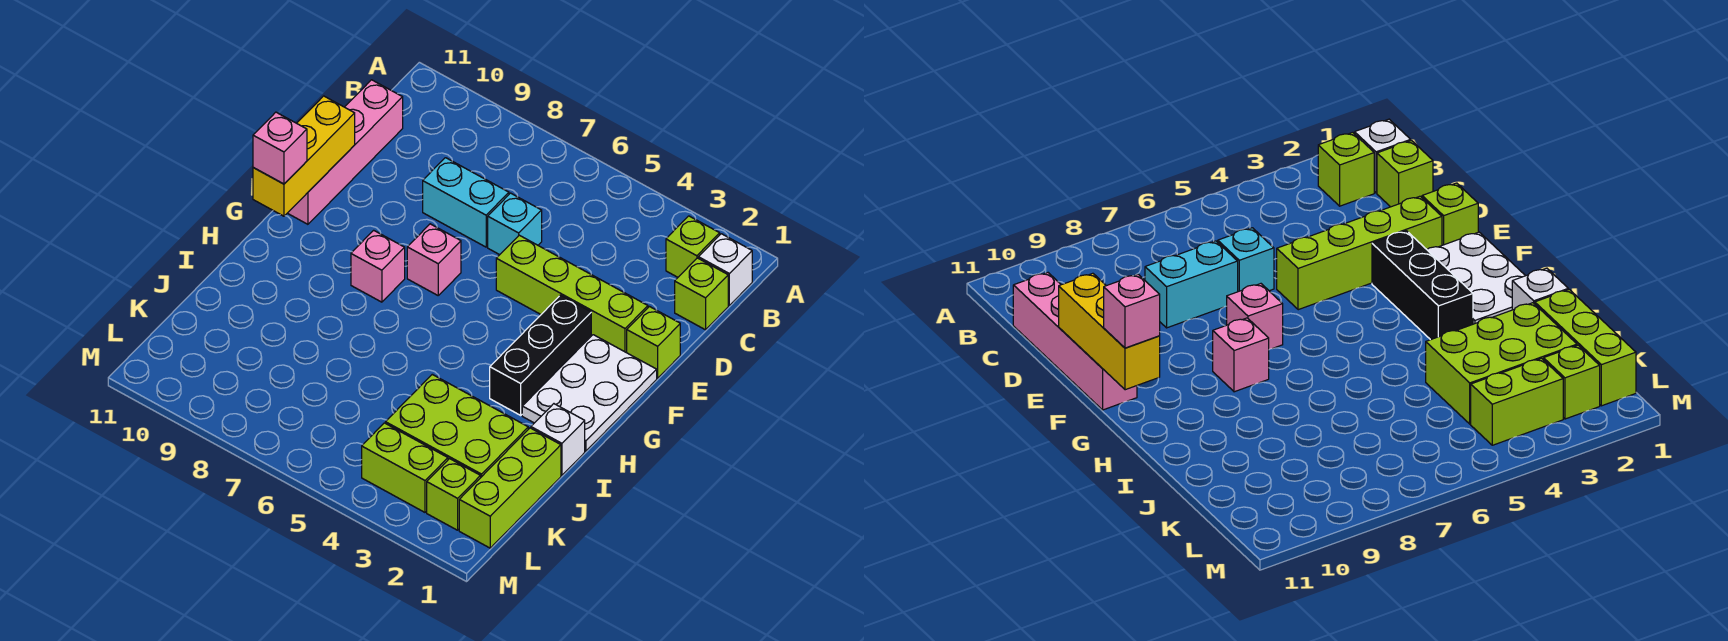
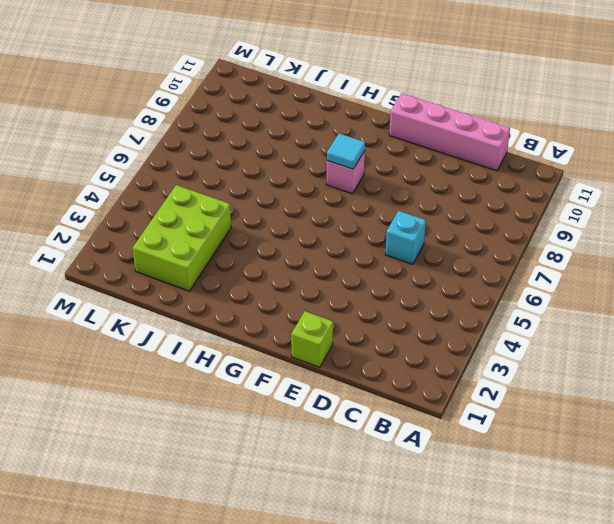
cyan 1x1 tile [327,133,365,169] -> none
none -> white 1x1 brick [698,234,752,305]
none -> lime 1x1 brick [666,216,720,277]
none -> lime 1x1 brick [675,258,728,330]

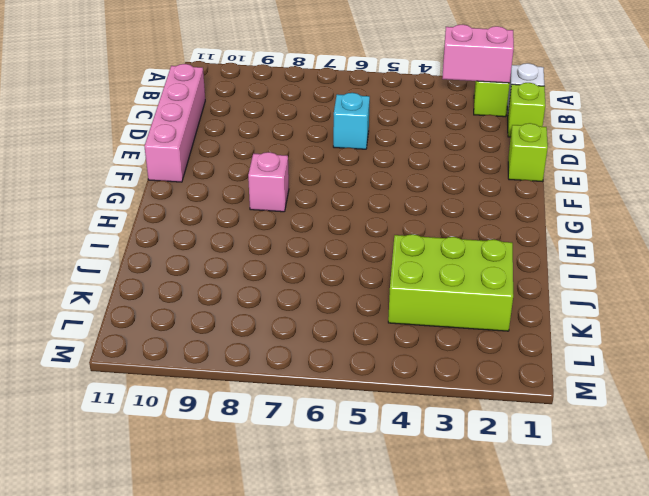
pink 1x2 brick [442,25,514,83] -> none
none -> cyan 1x2 brick [423,158,509,247]
none -> lime 1x4 brick [496,235,648,353]
none -> white 2x3 plate [522,335,657,451]

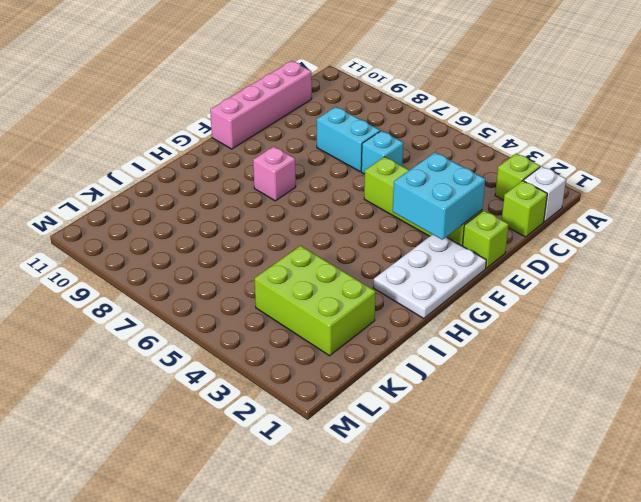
cyan 2x2 brick [393,153,485,240] -> none
none -> black 1x3 brick [490,295,591,415]
none -> pink 1x1 brick [407,224,461,295]
none -> white 1x1 brick [531,404,585,475]

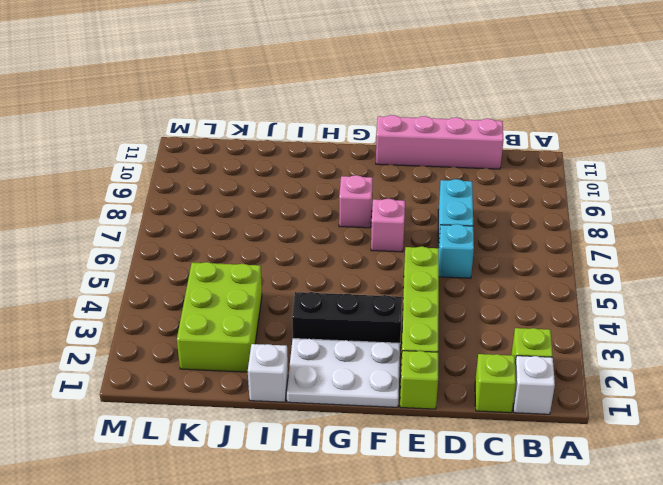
none -> lime 1x3 brick [459,428,561,548]
none -> lime 1x1 brick [427,459,481,530]
none -> lime 1x2 brick [362,423,448,512]

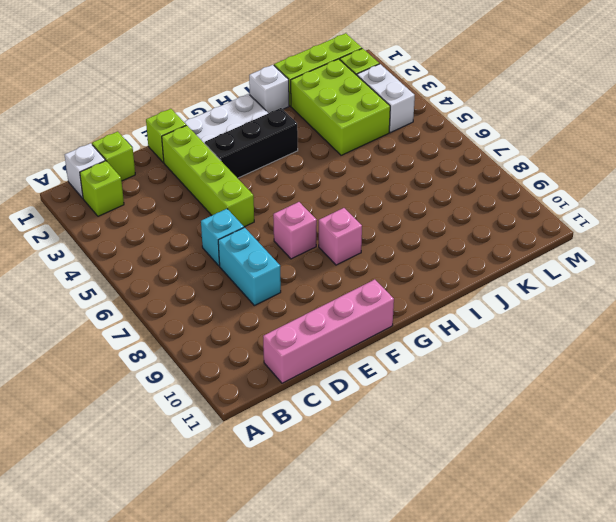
white 1x2 brick [357,64,415,133] -> lime 1x2 brick [362,423,448,512]
none -> yellow 1x3 brick [253,96,355,216]
none -> pink 1x1 brick [253,112,307,184]

